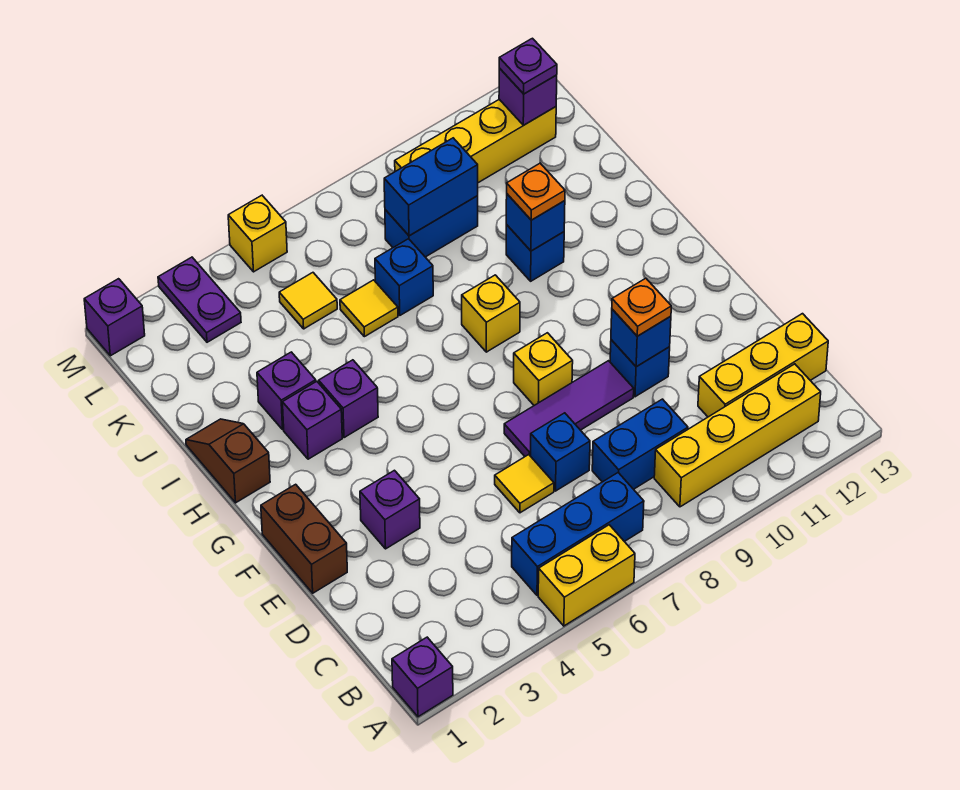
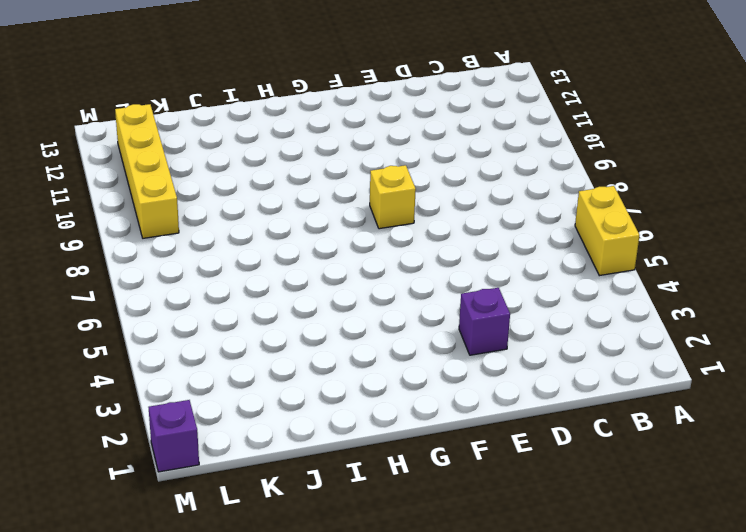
none -> purple 1x1 brick [392,637,453,717]
none -> blue 1x3 brick [512,473,644,595]
none -> yellow 1x4 brick [654,364,821,507]
none -> blue 1x2 brick [592,399,688,489]

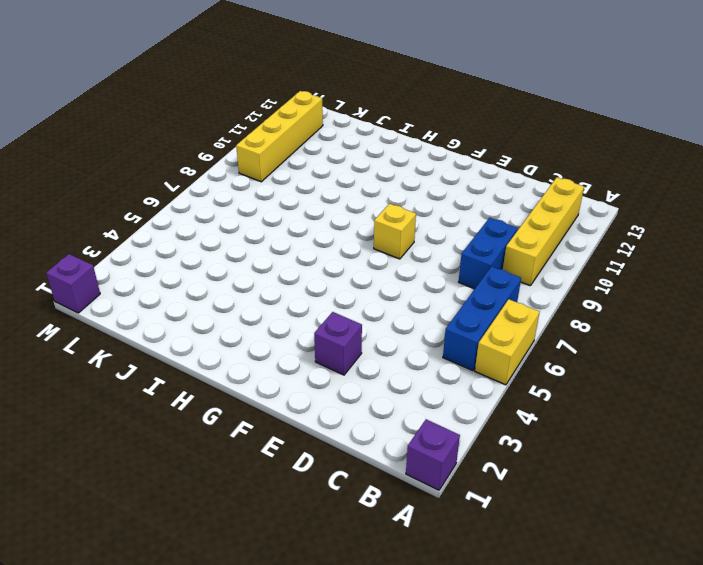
none -> yellow 1x3 brick [698,314,828,417]
none -> yellow 1x1 tile [495,455,554,513]
none -> blue 1x1 brick [531,413,590,491]
none -> brown 1x2 brick [261,484,347,593]

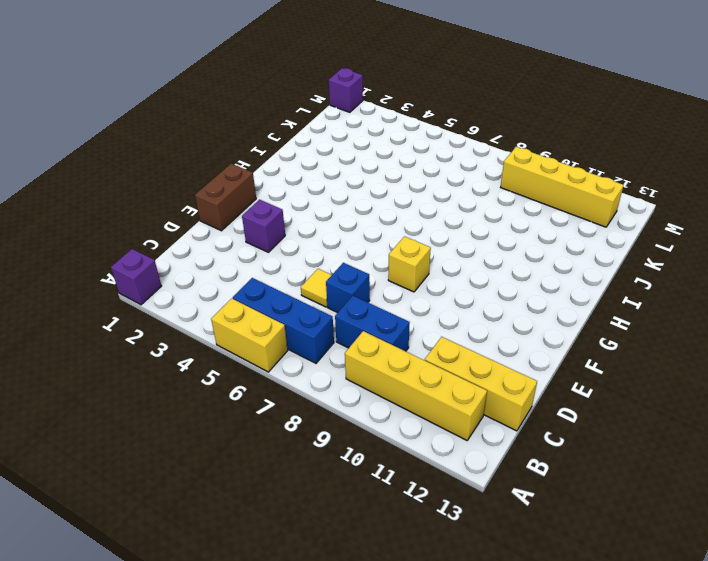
none -> purple 1x3 tile [504,361,634,456]
none -> blue 1x1 brick [610,340,670,397]
none -> brown 1x2 slope [186,419,270,503]
none -> purple 1x1 brick [282,381,342,459]

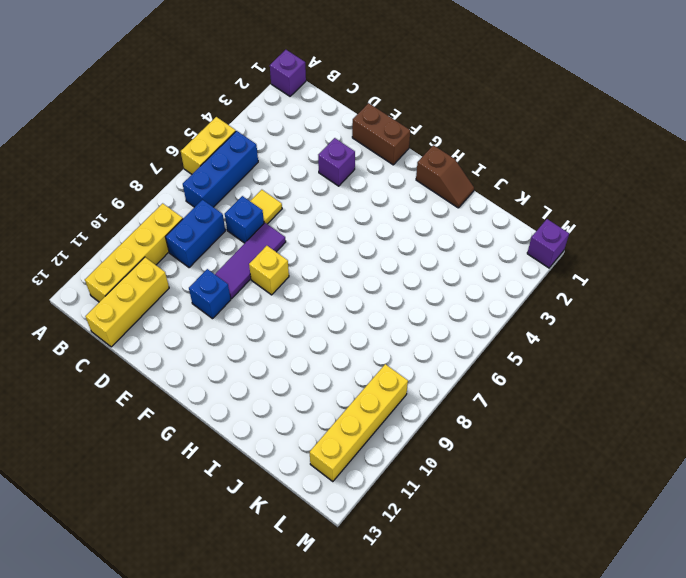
none -> purple 1x1 brick [282,381,342,459]
none -> purple 1x1 brick [319,360,378,438]
none -> yellow 1x1 brick [462,275,520,352]
none -> purple 1x1 brick [257,352,316,429]

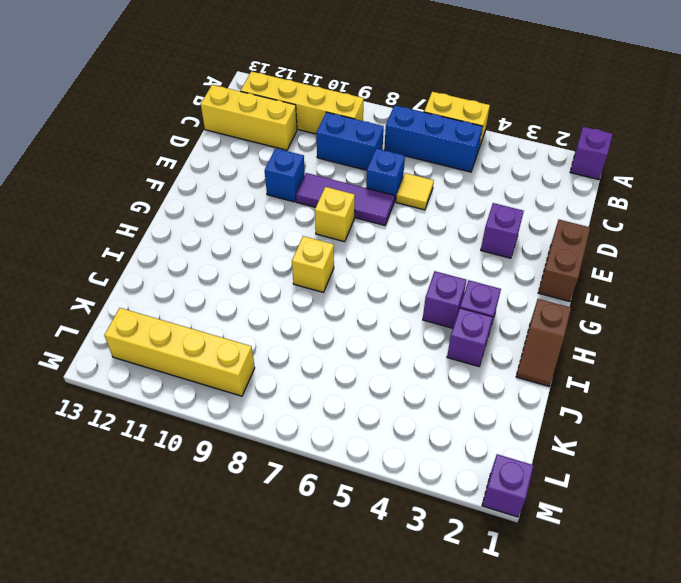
none -> blue 1x1 brick [506,225,564,281]
none -> yellow 1x1 tile [340,280,398,337]
none -> blue 1x1 brick [375,239,433,315]
none -> yellow 1x1 tile [279,273,337,329]

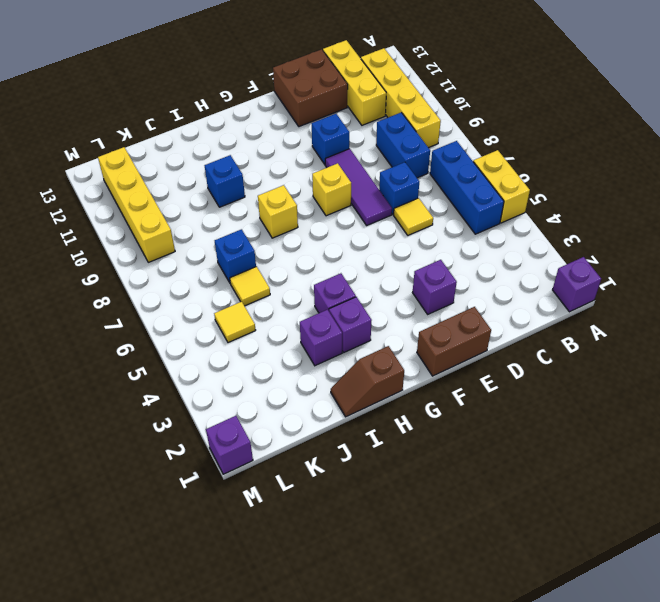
brown 2x2 brick [273,49,348,127] -> none
none -> blue 1x2 brick [385,196,478,257]
none -> purple 1x2 plate [158,257,241,342]
none -> yellow 1x1 brick [228,195,287,272]
none -> blue 1x1 brick [611,309,671,367]

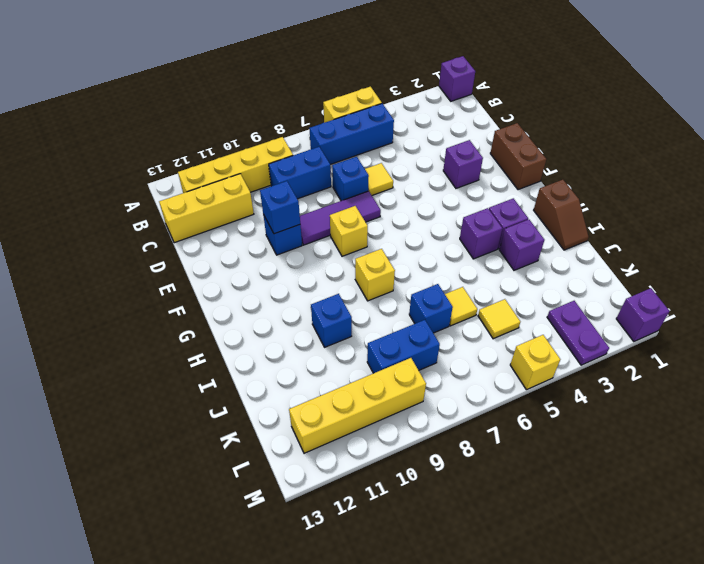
none -> blue 1x1 brick [506,194,565,251]
none -> blue 1x2 brick [384,138,478,236]
none -> purple 1x1 brick [499,68,557,125]
none -> orange 1x1 plate [612,278,671,336]

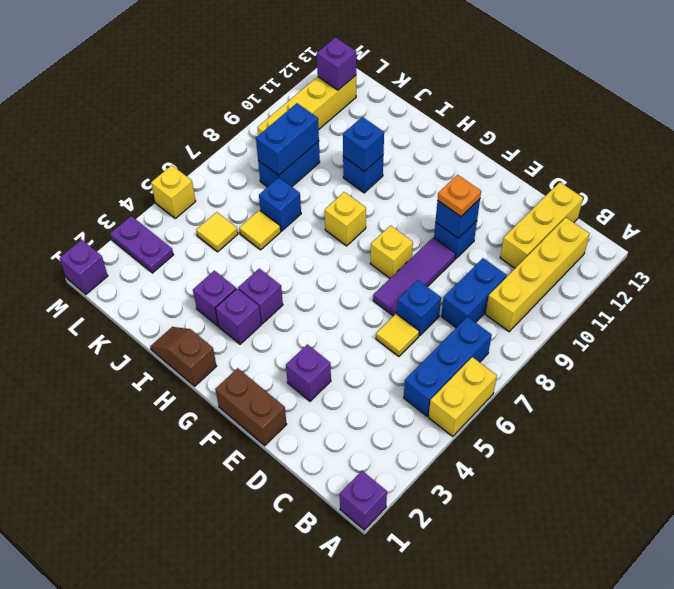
none -> orange 1x1 plate [507,163,565,220]
none -> purple 1x1 plate [499,38,557,94]

